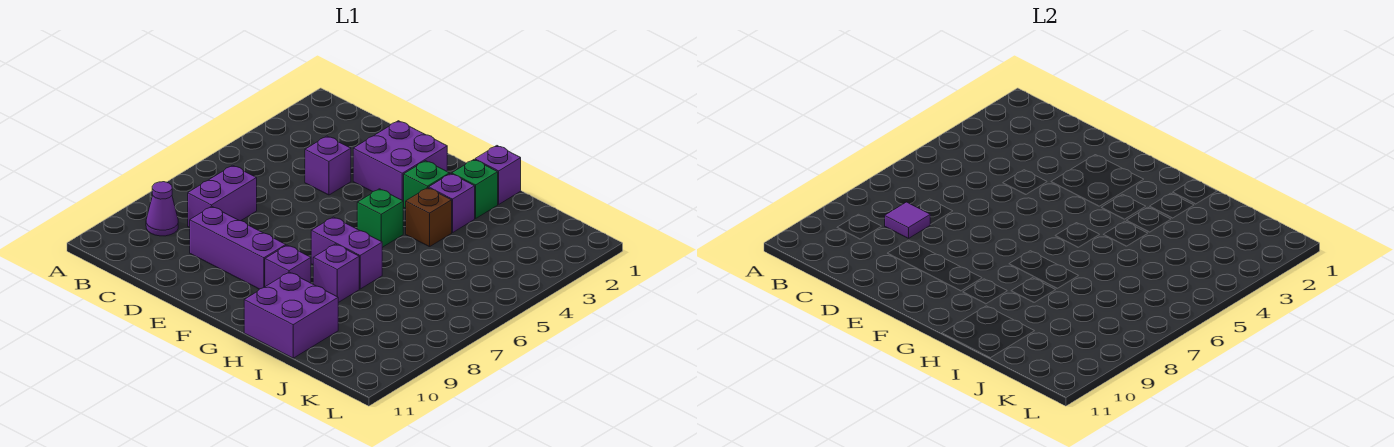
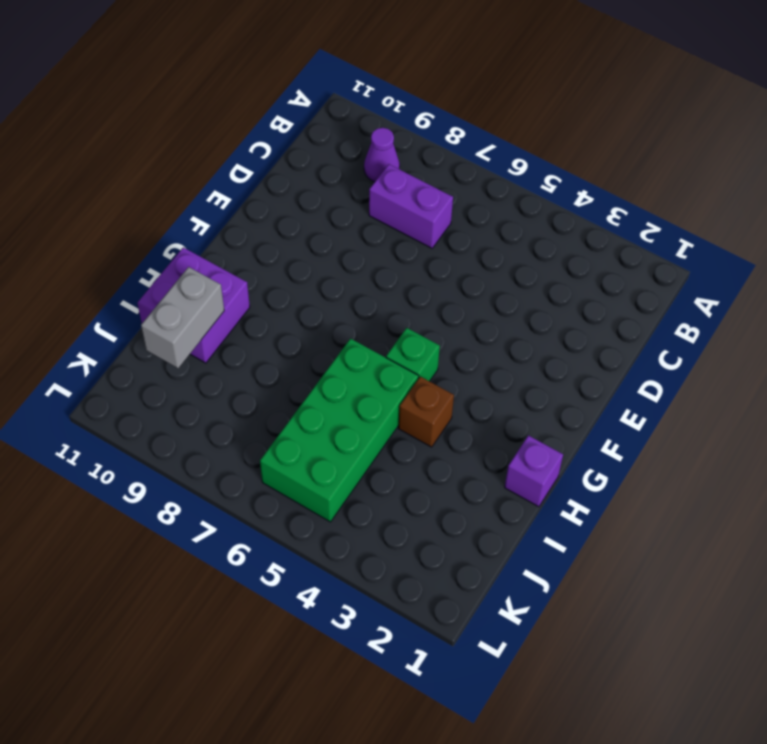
green 2x4 brick [260,339,418,522] -> none
grey 1x2 brick [141,267,224,368] -> none
none -> purple 1x1 brick [305,136,351,195]
none -> purple 1x3 brick [190,206,286,289]
none -> purple 2x2 brick [353,121,447,206]

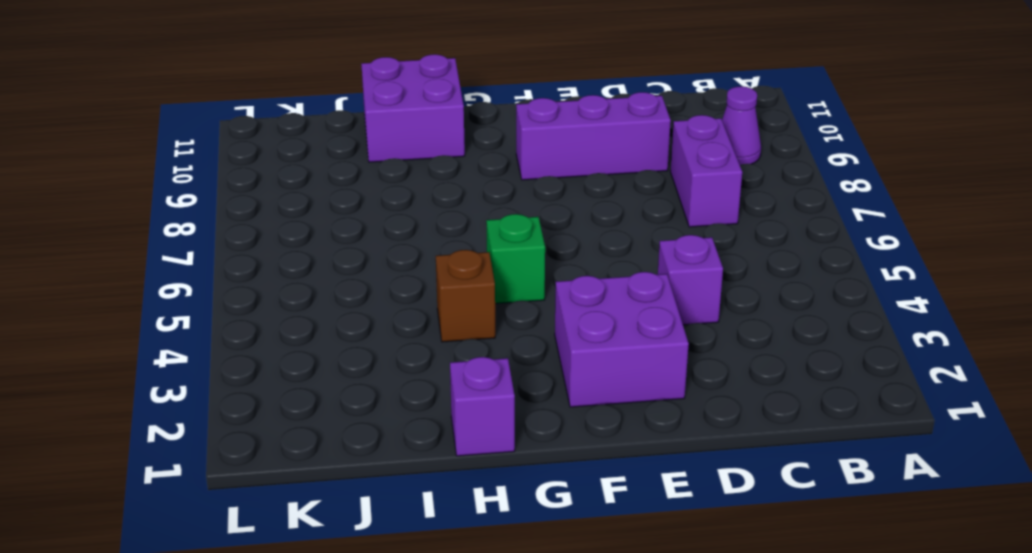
none -> green 1x1 brick [403,161,449,209]
none -> purple 1x2 brick [311,217,382,289]
none -> purple 1x1 brick [265,245,311,287]

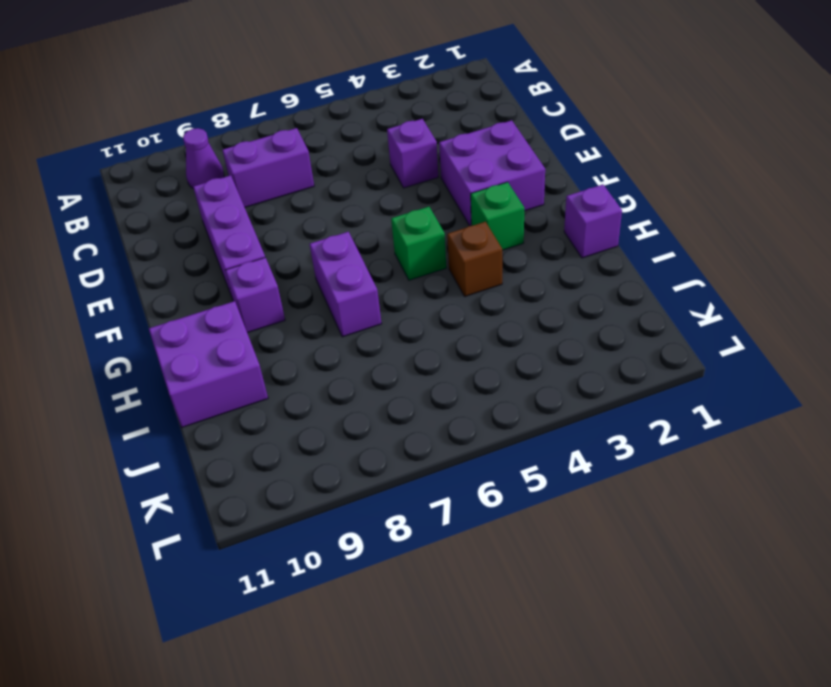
none -> green 1x1 brick [452,160,498,218]
none -> purple 1x1 brick [429,174,475,233]
none -> purple 1x1 brick [313,244,359,303]

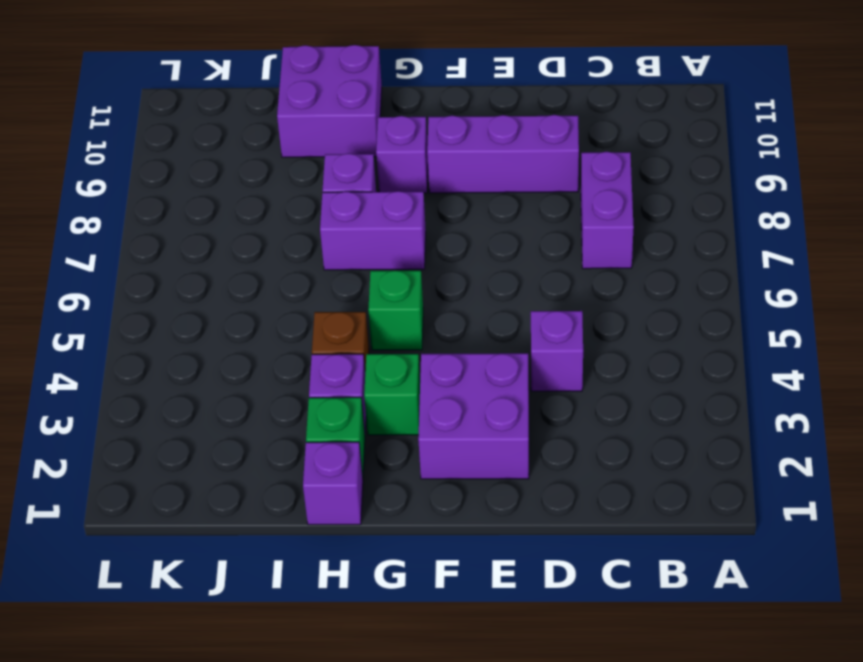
none -> purple 1x1 cone [146,182,178,236]
none -> purple 1x1 tile [885,202,930,238]

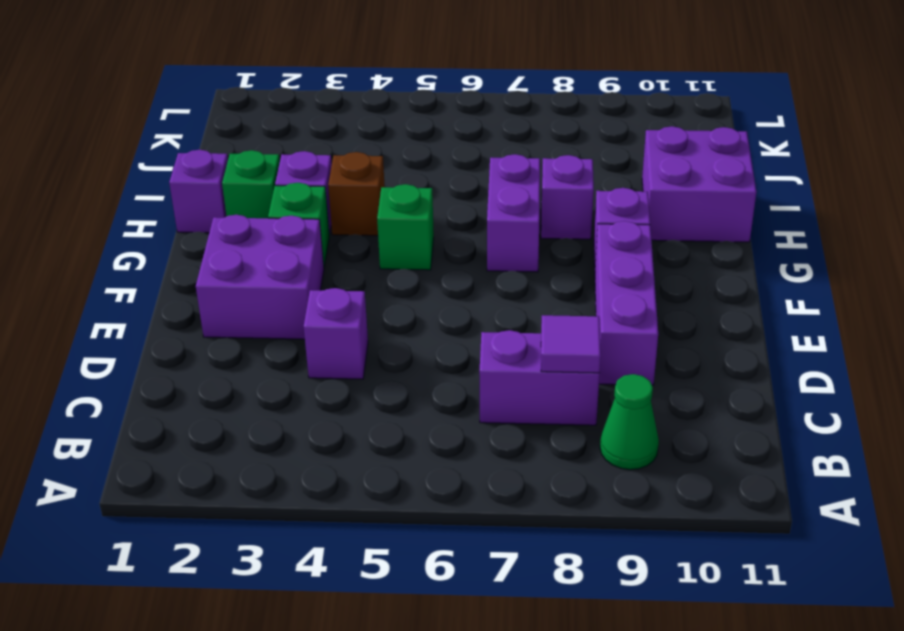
green 1x1 cone [600,374,659,470] -> purple 1x1 cone [146,182,178,236]

